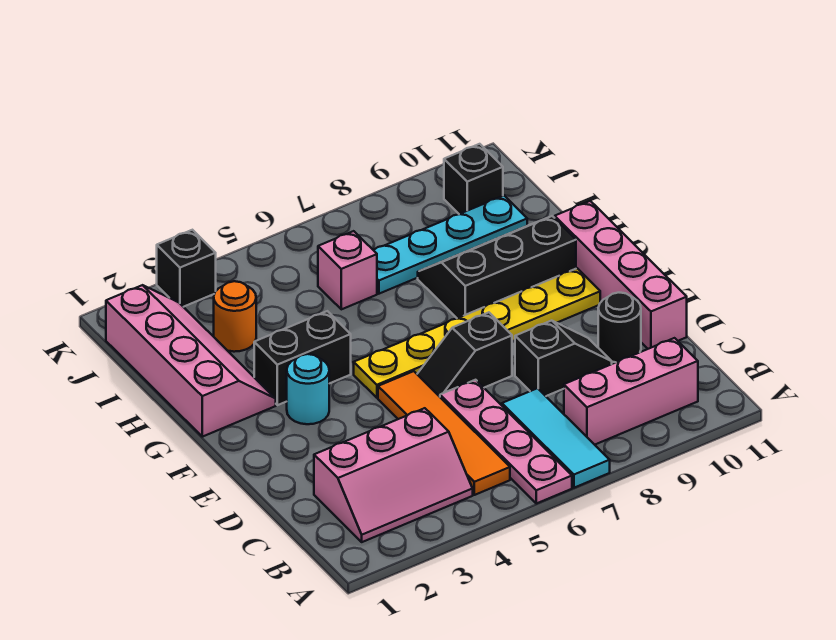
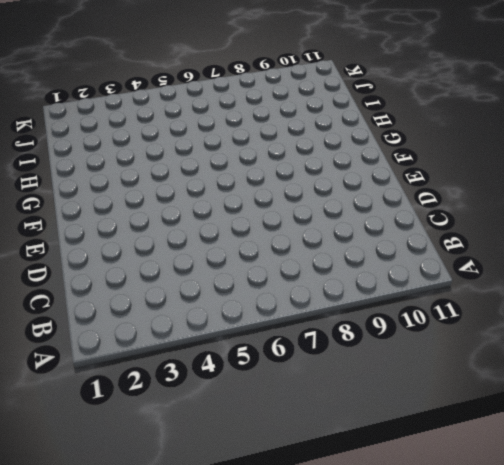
none -> pink 1x4 plate [440,380,572,504]
none -> cyan 1x3 tile [502,388,610,488]
none -> pink 2x3 slope [314,408,473,542]

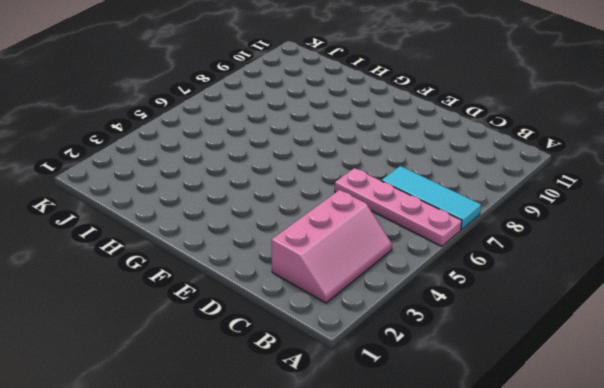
none -> orange 1x4 tile [378,371,510,495]
none -> pink 1x3 brick [564,338,698,445]
none -> black 1x2 slope [515,321,612,396]

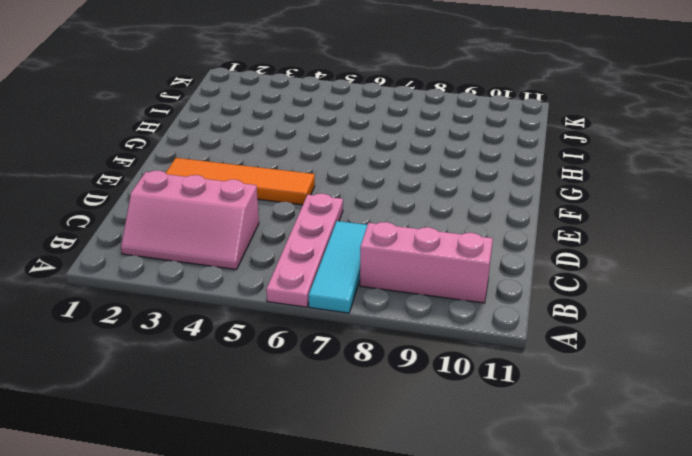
orange 1x4 tile [166,158,315,205] -> orange 1x4 tile turned to [378,371,510,495]
none -> black 1x2 slope [515,321,612,396]
none -> black 1x1 round brick [598,293,641,362]
none -> pink 1x4 brick [555,201,687,349]

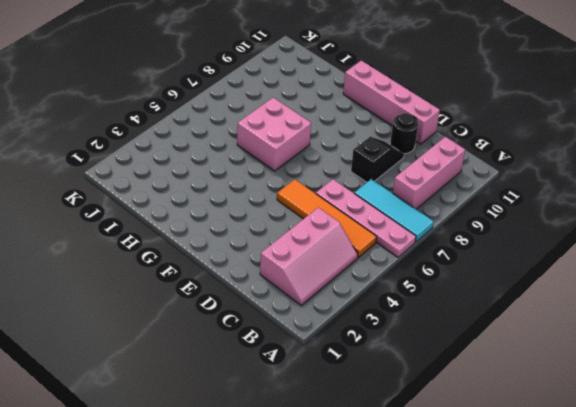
pink 2x2 brick [237,98,311,171] -> none
none -> black 1x2 slope [417,312,512,397]
none -> cyan 1x1 round brick [287,354,329,424]
none -> yellow 1x6 plate [354,268,600,398]

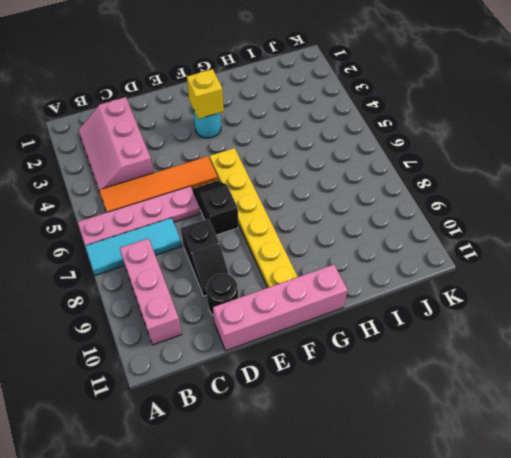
yellow 1x1 brick [187,69,224,119] -> none
none -> pink 2x4 slope [106,285,276,437]
none -> black 1x2 brick [254,311,351,405]
none -> black 2x3 slope [418,216,576,318]

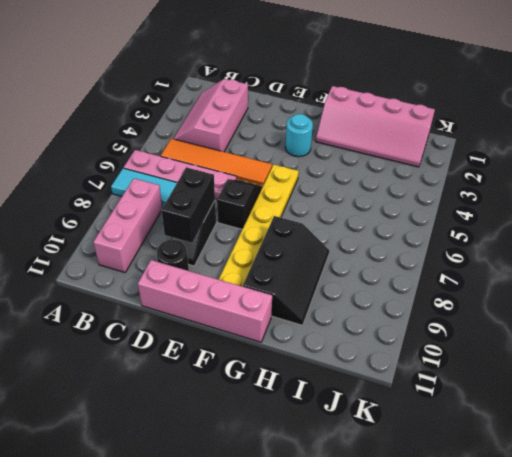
black 1x2 brick [161,167,215,243] -> black 1x2 brick moved to [254,311,351,405]
none -> orange 1x1 round brick [214,281,256,352]
none -> pink 1x1 brick [318,231,377,309]
none -> cyan 1x4 plate [374,196,527,294]

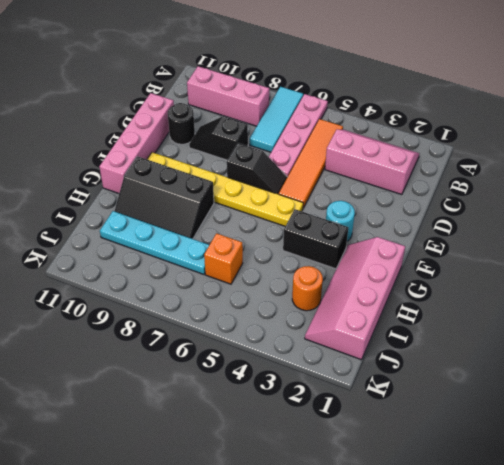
orange 1x1 brick [204,233,243,284] -> pink 1x1 brick [318,231,377,309]
none -> black 1x1 brick [444,144,503,214]
none -> black 1x1 brick [157,230,216,307]

